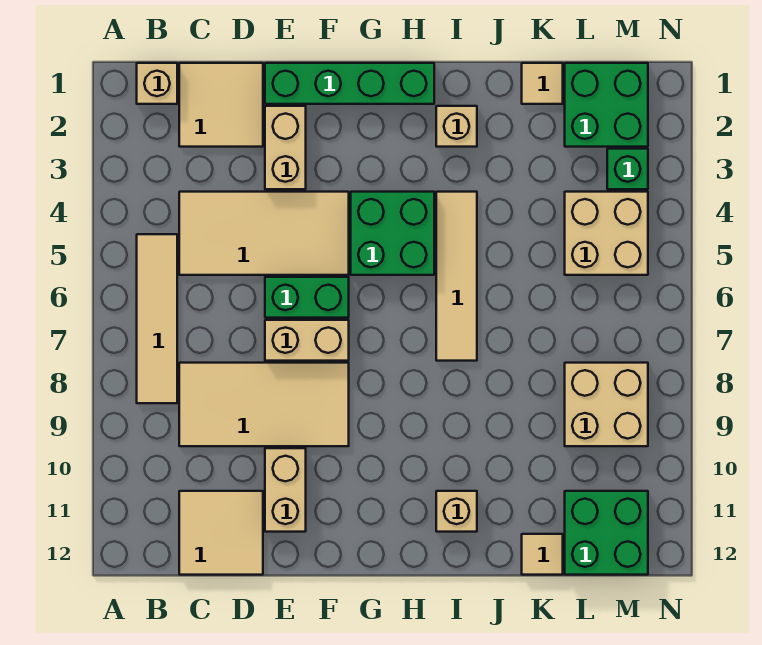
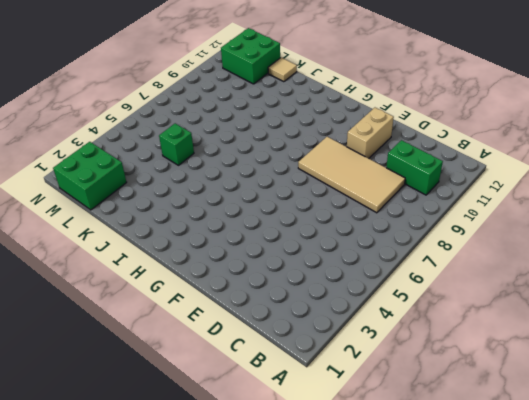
green 1x2 brick [386,140,443,195] -> green 1x2 brick moved to [265,277,349,318]
green 1x1 brick [159,123,194,165] -> green 1x1 brick moved to [607,149,648,189]
none -> tan 1x1 brick [137,63,177,104]
none -> tan 1x4 tile [137,234,177,403]
none -> tan 2x2 tile [179,63,263,147]

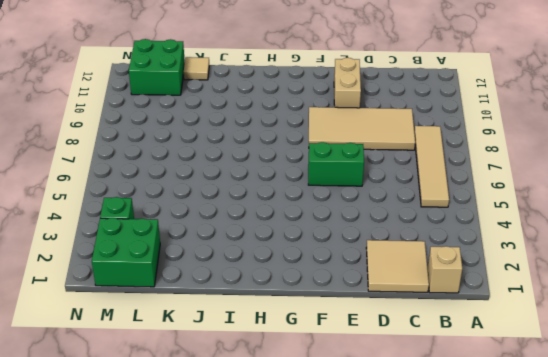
none -> tan 2x4 tile [179,192,349,275]
none -> tan 2x2 tile [179,491,263,575]
none -> green 1x4 brick [265,63,434,104]

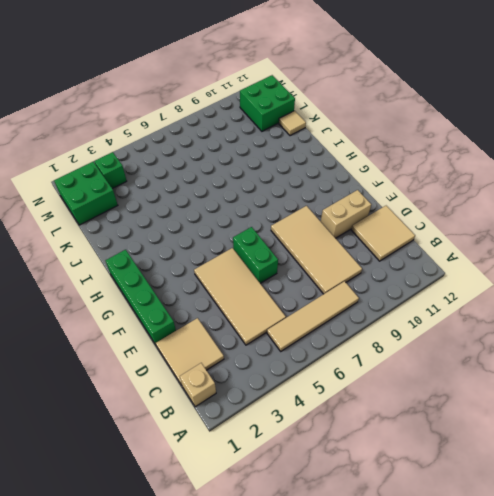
none -> tan 1x2 brick [265,106,306,189]
none -> tan 1x2 brick [265,320,349,361]
none -> green 2x2 brick [351,192,434,275]

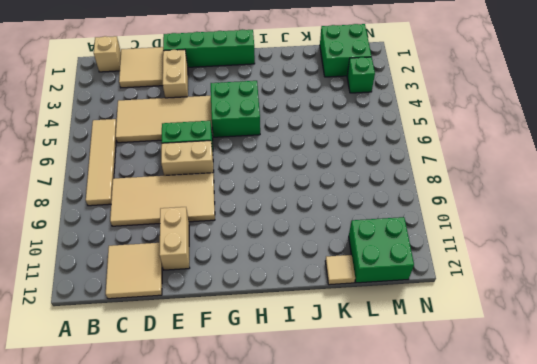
none -> tan 1x1 brick [436,106,477,147]
none -> tan 1x4 tile [436,192,477,361]
none -> tan 1x1 brick [436,491,477,532]

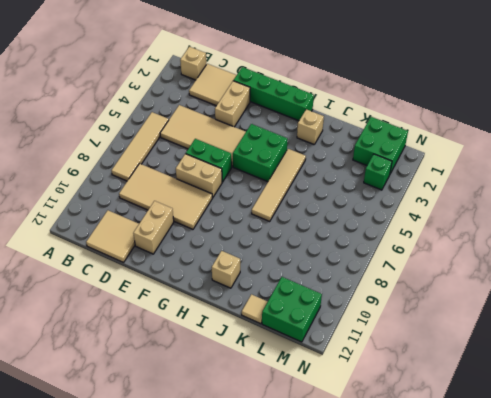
none -> tan 1x1 tile [522,63,563,104]
none -> tan 2x2 brick [565,192,648,275]
none -> tan 2x2 brick [565,363,648,446]

